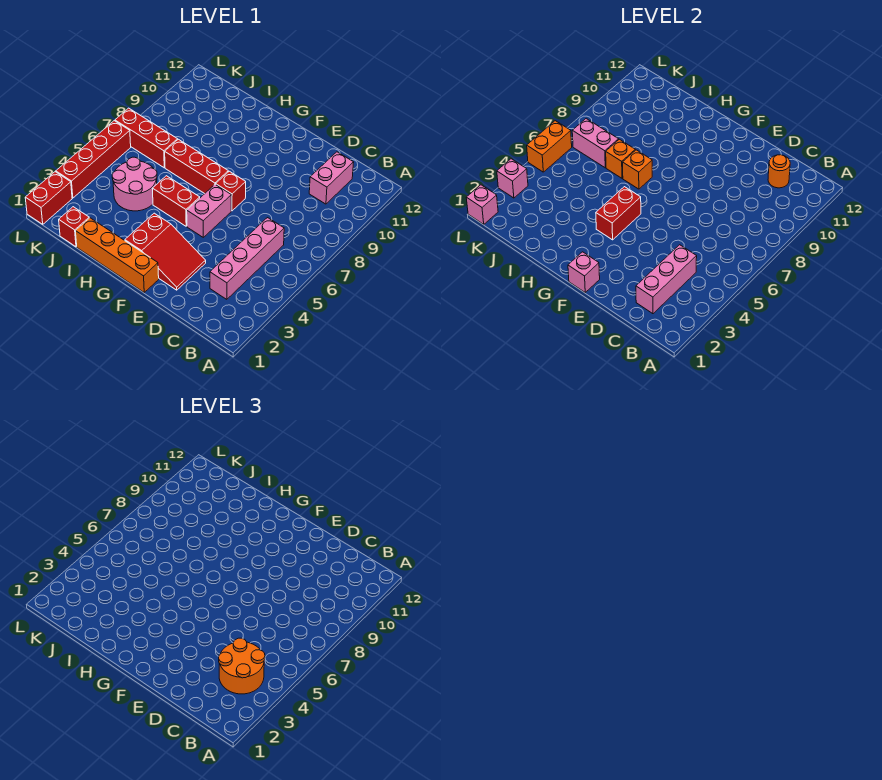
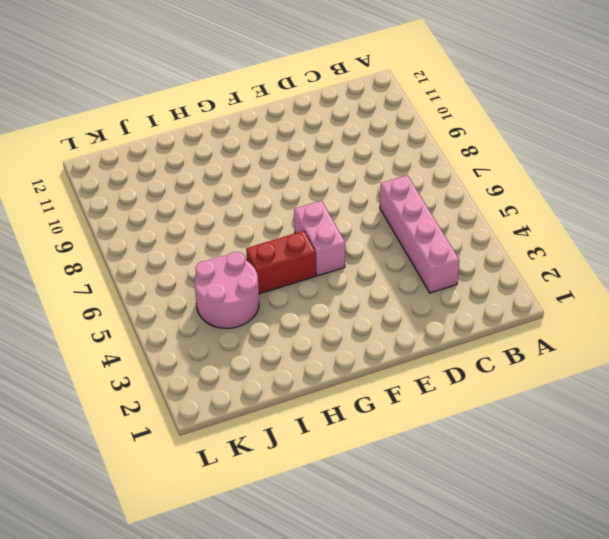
none -> pink 1x2 brick [309,152,354,204]
none -> red 2x3 slope [125,213,206,290]
none -> orange 1x4 brick [76,218,159,292]

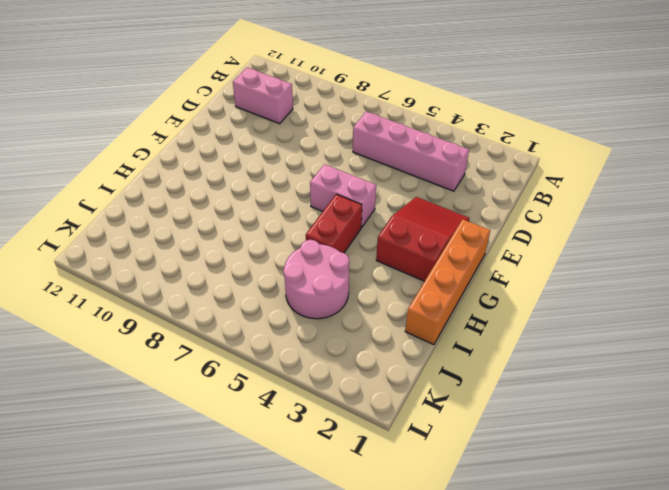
none -> red 1x1 brick [216,171,246,211]
none -> red 1x3 brick [165,139,228,194]
none -> red 1x1 brick [59,207,89,247]

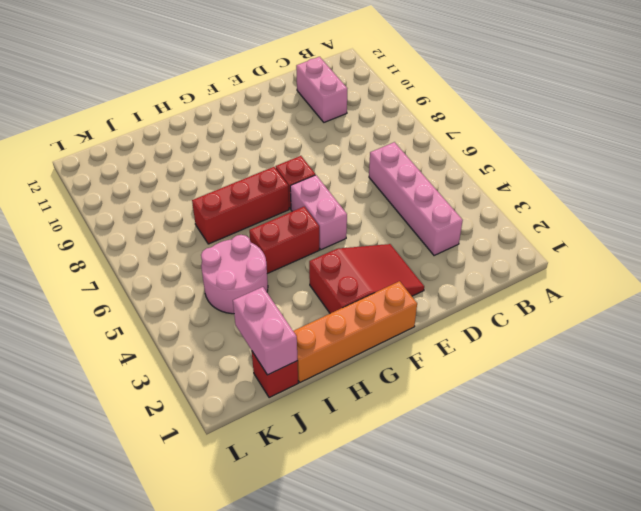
pink 1x2 brick [233,287,297,375] -> pink 1x2 brick turned to [572,119,619,168]
none -> red 1x3 brick [115,108,178,168]
none -> red 1x2 brick [25,172,72,224]
none -> red 1x4 brick [56,121,131,198]

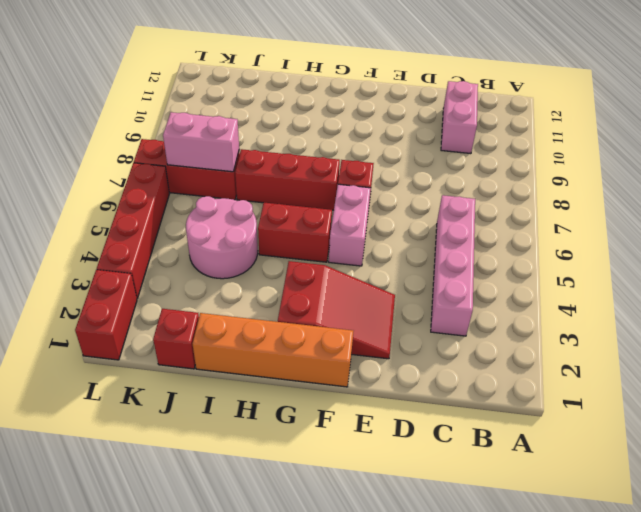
none -> pink 1x3 brick [636,245,697,314]
none -> orange 1x1 round brick [768,155,790,188]
none -> pink 1x1 brick [568,252,600,292]

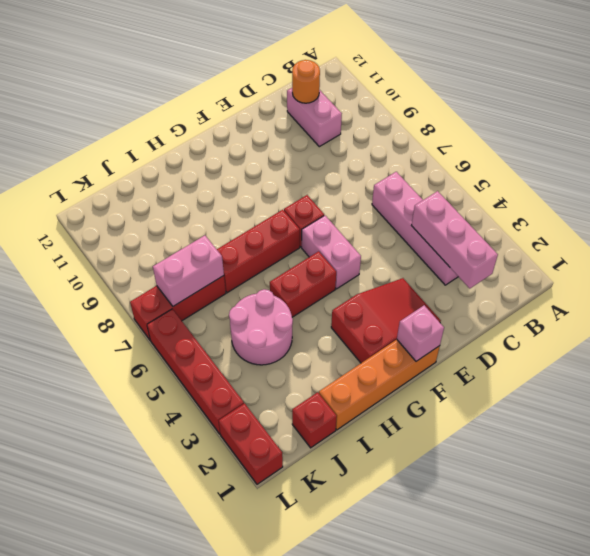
none -> red 1x2 brick [596,187,641,240]
none -> orange 1x1 brick [623,150,652,189]
none -> orange 1x1 brick [606,139,635,178]

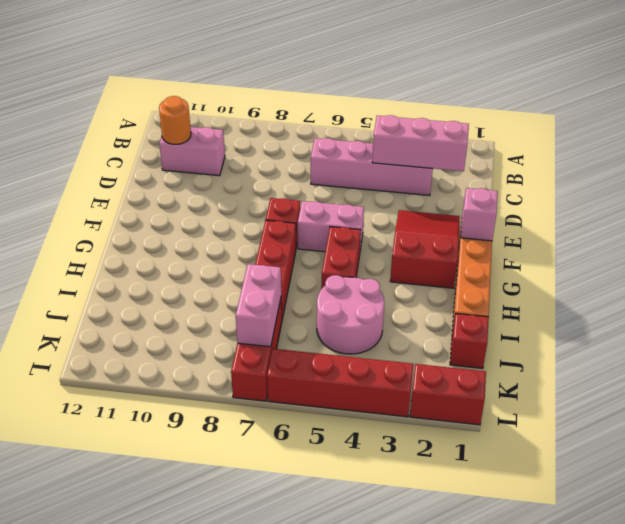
none -> red 1x2 brick [596,187,641,240]
none -> orange 1x1 brick [623,150,652,189]
none -> orange 1x1 brick [606,139,635,178]

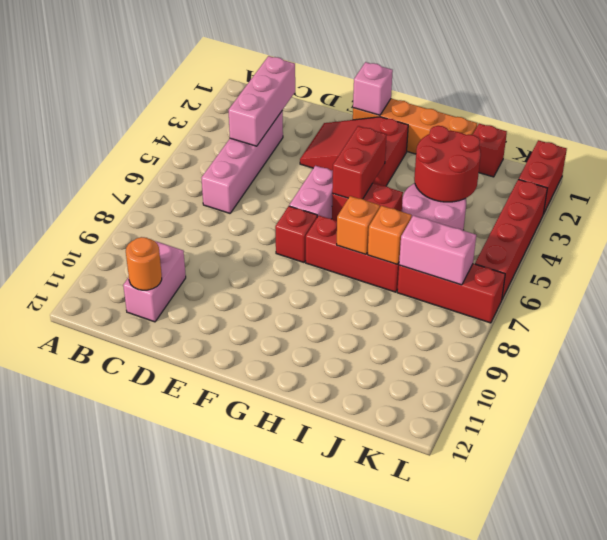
red 2x2 round brick [414,126,481,202] -> none
none -> pink 1x1 brick [466,185,498,224]
none -> pink 1x1 brick [497,159,528,198]
none -> orange 1x2 brick [527,121,572,172]

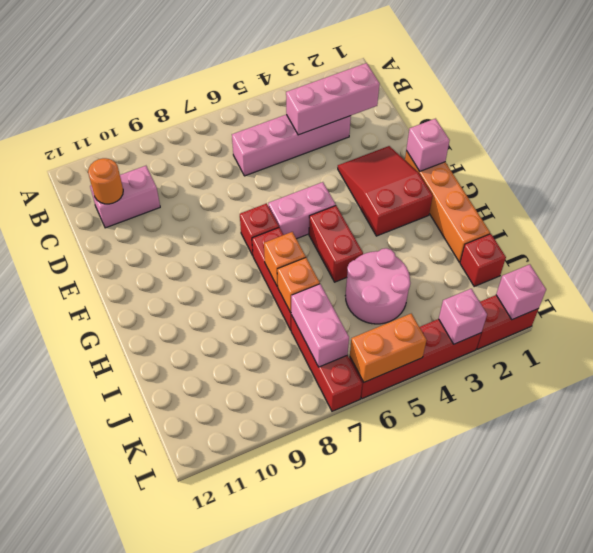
none -> red 1x2 brick [596,187,641,240]
none -> orange 2x2 round brick [219,638,265,694]

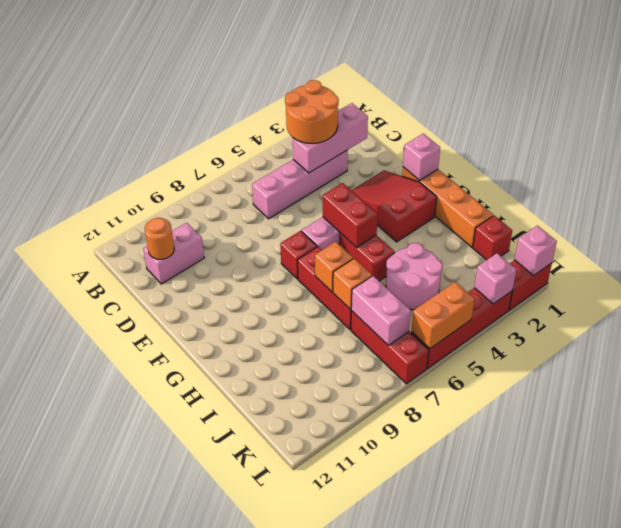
red 1x2 brick [323,183,378,247] -> red 1x2 brick turned to [596,187,641,240]

